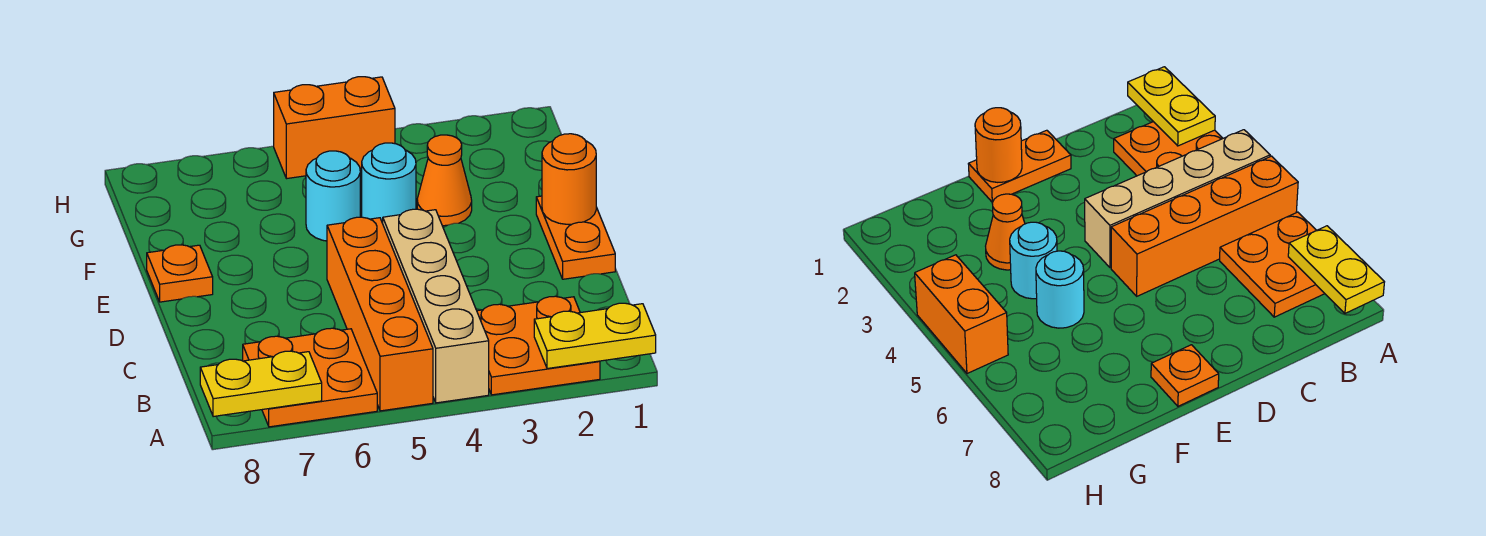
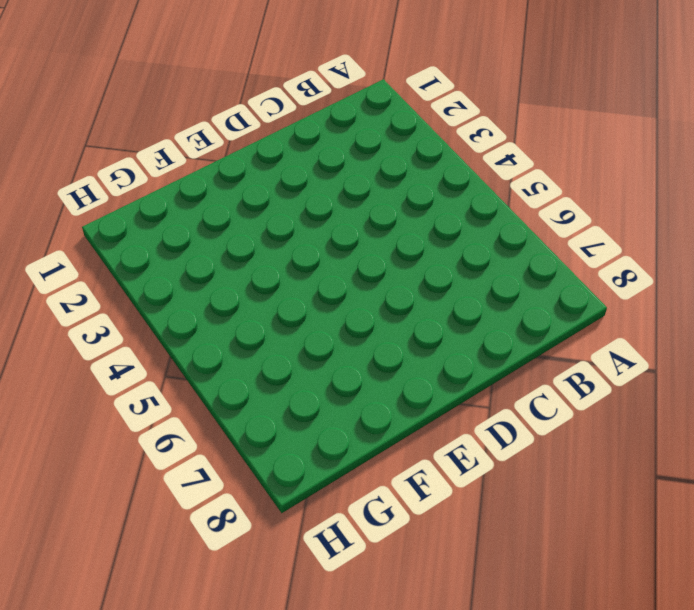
none -> orange 2x2 plate [477,296,600,395]
none -> tan 1x4 brick [383,209,489,403]
none -> orange 1x4 brick [327,217,433,411]

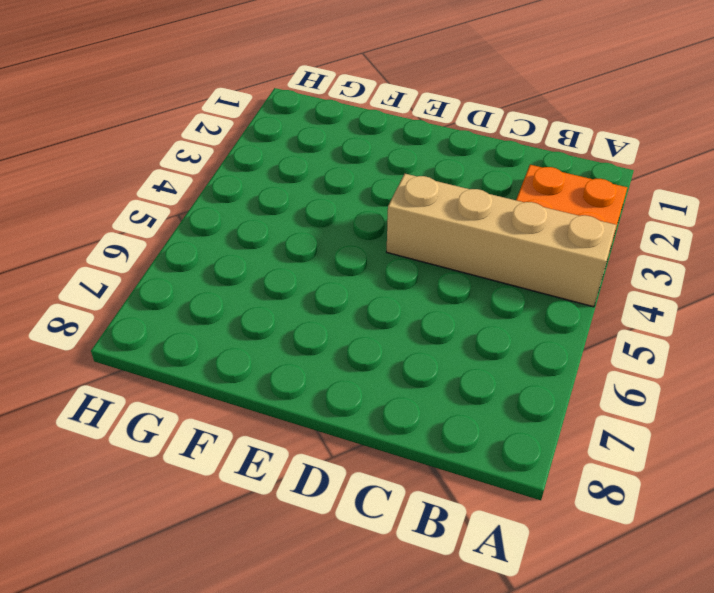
none -> orange 1x4 brick [327,217,433,411]
none -> orange 2x2 plate [243,328,377,427]
none -> orange 1x2 plate [536,196,615,279]

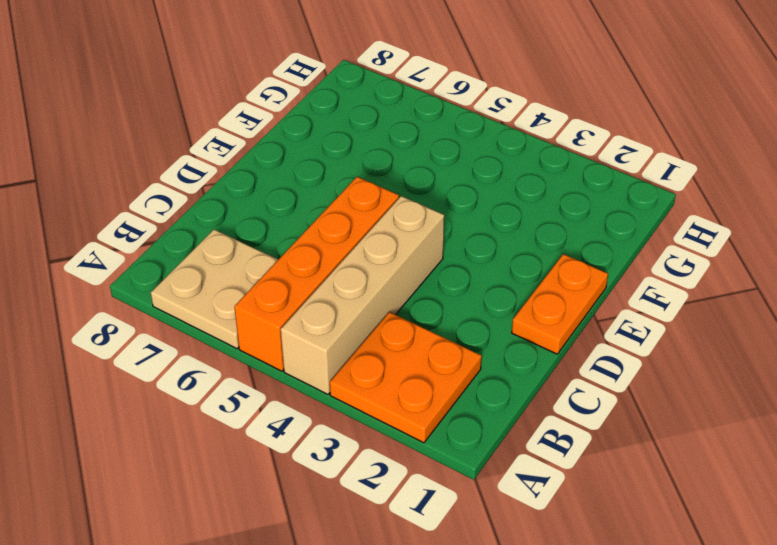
tan 2x2 plate [151,230,278,349] -> orange 2x2 plate [243,328,377,427]
none -> orange 1x1 plate [147,245,213,302]
none -> orange 1x1 cone [417,135,472,226]
none -> cyan 1x1 round brick [362,143,416,223]

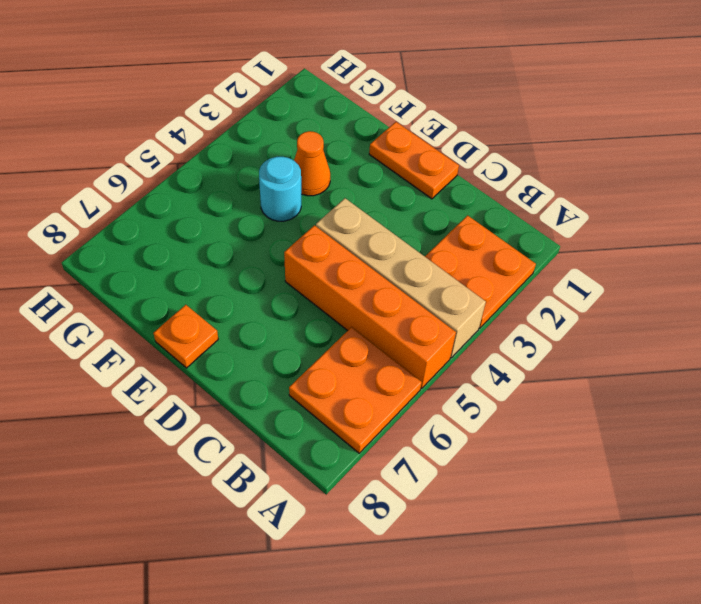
none -> cyan 1x1 round brick [306,151,360,241]
none -> orange 1x2 brick [274,77,395,179]
none -> yellow 1x2 plate [534,303,656,369]

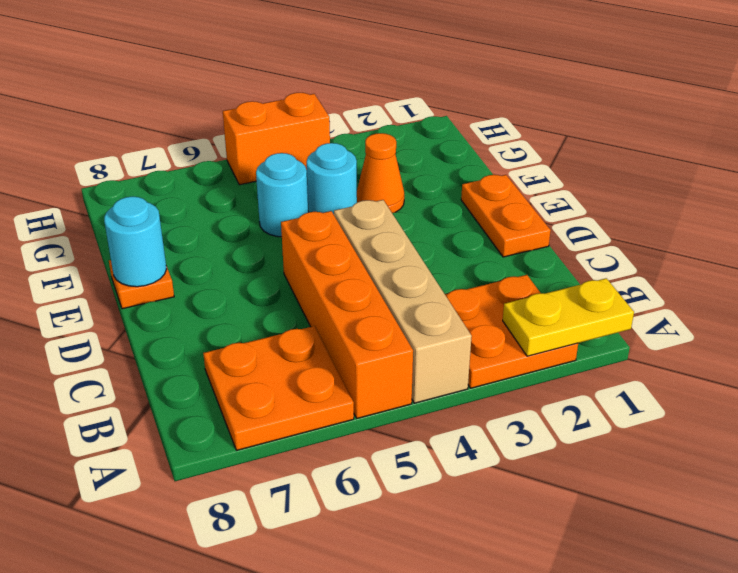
cyan 1x1 round brick [104,196,166,287] -> none
none -> yellow 1x2 plate [200,351,322,417]
none -> orange 1x1 round brick [542,134,596,224]

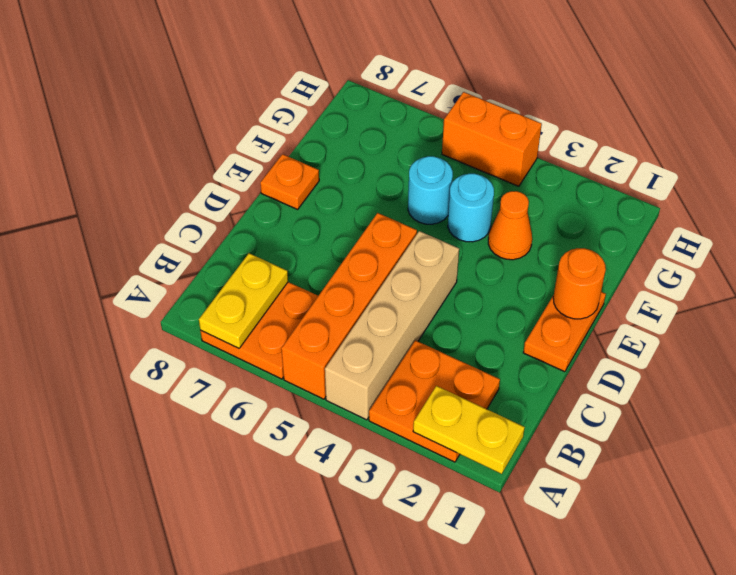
yellow 1x2 plate [199,253,288,348] -> yellow 1x2 plate turned to [200,351,322,417]

